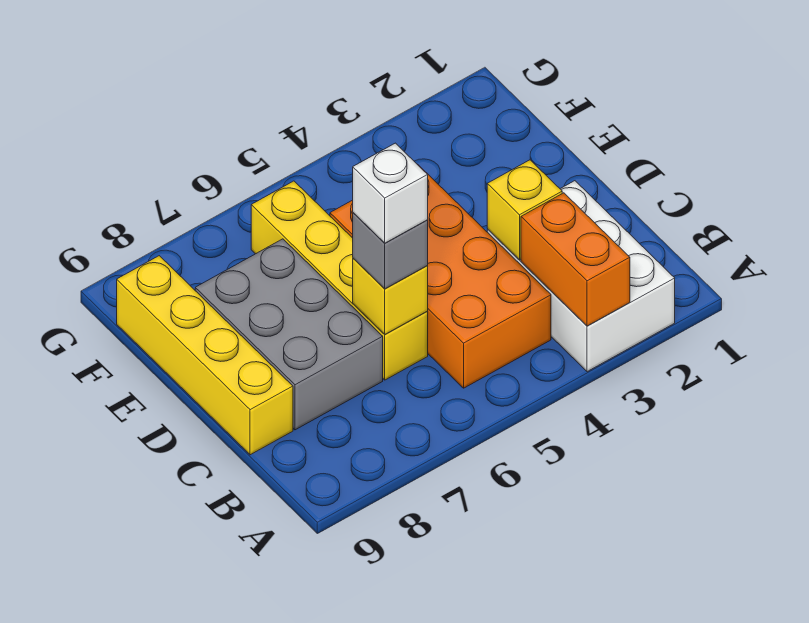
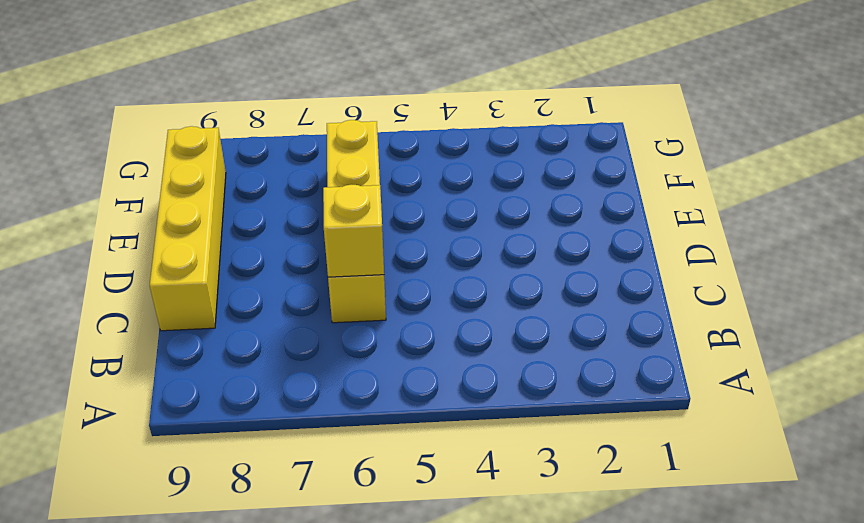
none -> white 2x3 brick [487,181,675,372]
none -> orange 2x4 brick [330,164,551,388]

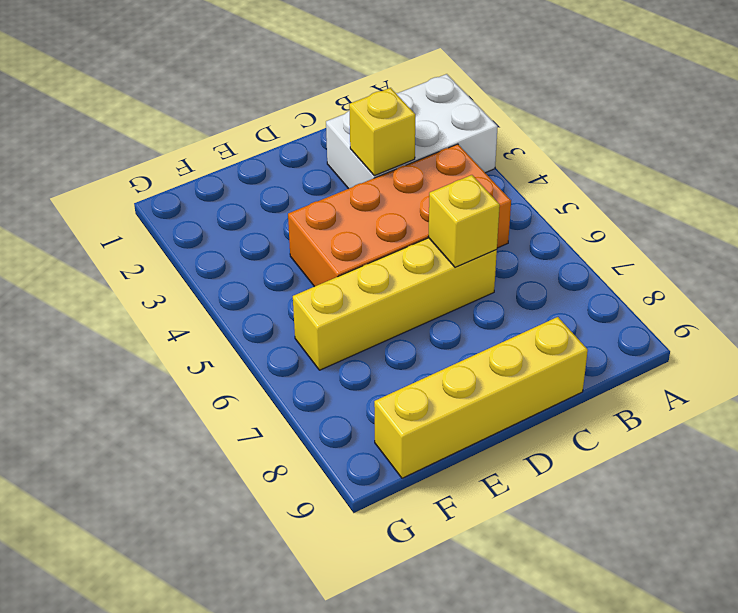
none -> grey 2x3 brick [195,239,383,430]
none -> orange 1x2 brick [521,193,630,326]

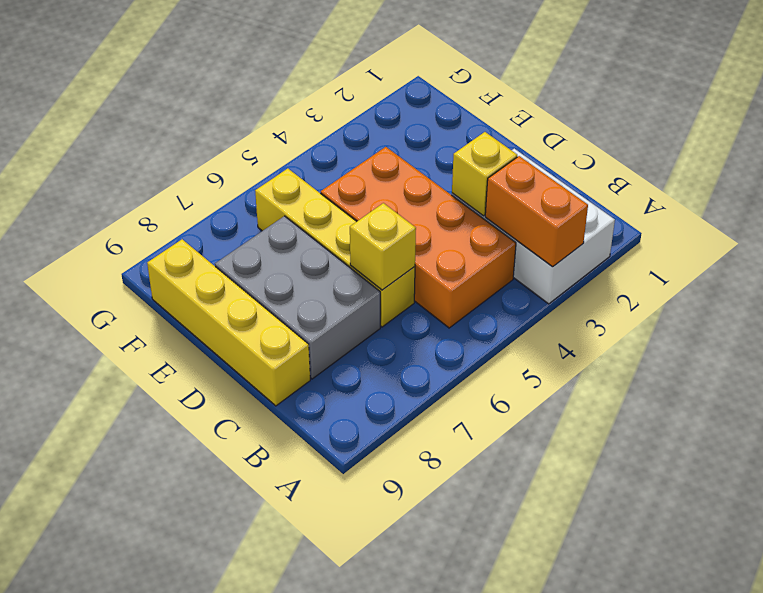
none -> grey 1x1 brick [353,213,428,289]
none -> white 1x1 brick [353,143,428,243]

